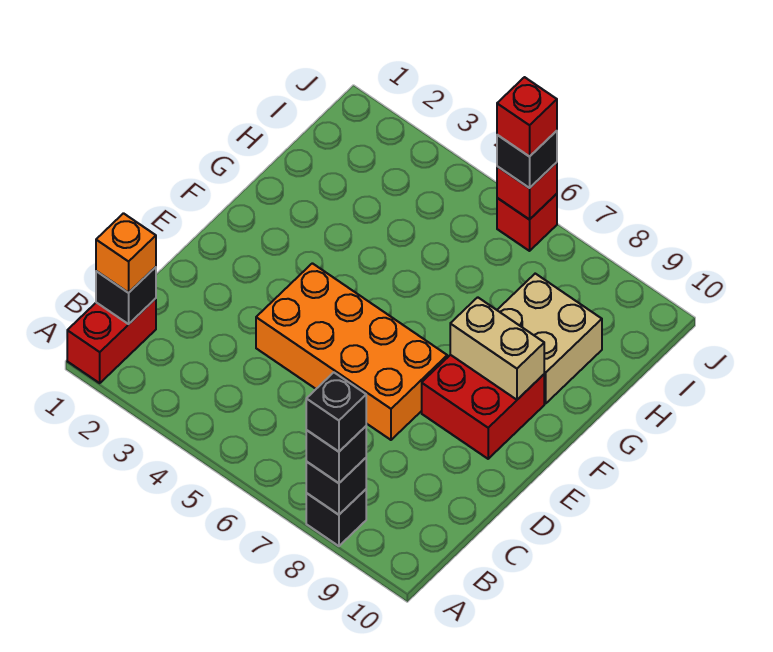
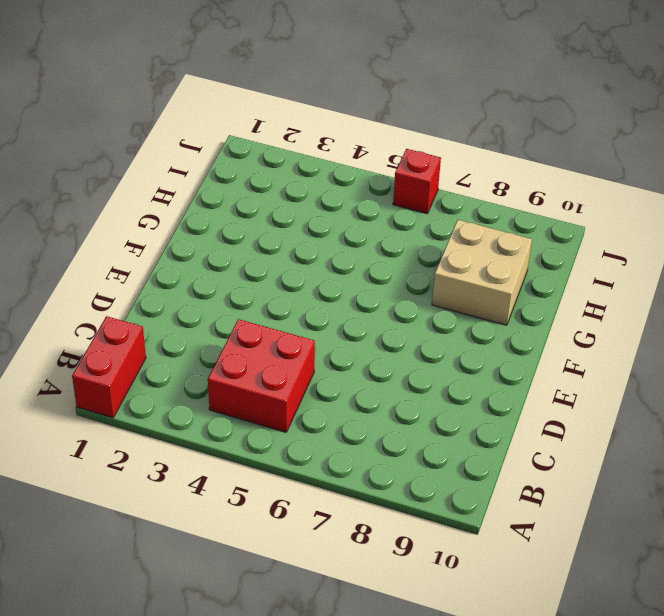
red 2x2 brick [208,319,315,432] -> red 2x2 brick moved to [422,355,544,459]
none -> black 1x1 brick [306,489,366,546]
none -> orange 2x4 brick [256,263,447,440]
none -> black 1x1 brick [306,458,366,515]

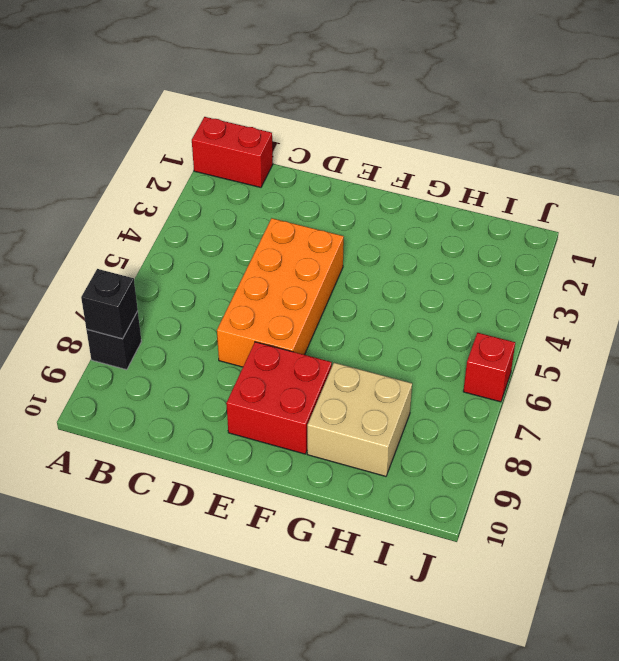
none -> black 1x1 brick [96,267,156,324]
none -> tan 1x2 brick [450,297,544,400]
none -> red 1x1 brick [497,162,557,220]

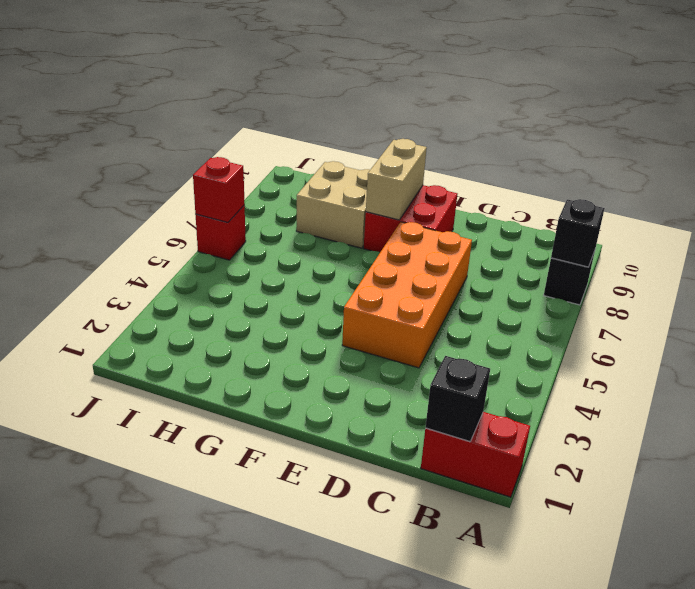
none -> black 1x1 brick [306,426,366,483]
none -> orange 1x1 brick [96,213,156,293]
none -> black 1x1 brick [497,131,557,188]

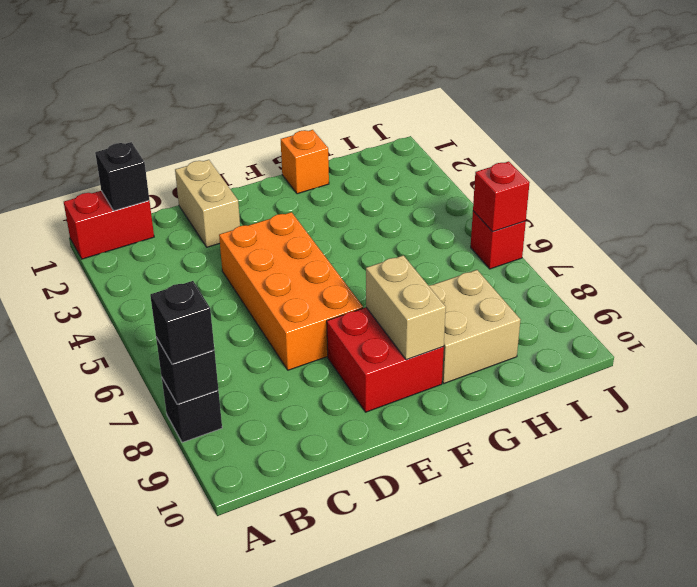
tan 1x2 brick [175,160,240,247] -> none
orange 1x1 brick [281,130,329,194] -> orange 1x1 brick moved to [96,213,156,293]
none -> black 1x1 brick [497,131,557,188]
none -> black 1x1 brick [306,372,366,452]
none -> red 1x1 brick [497,77,557,157]

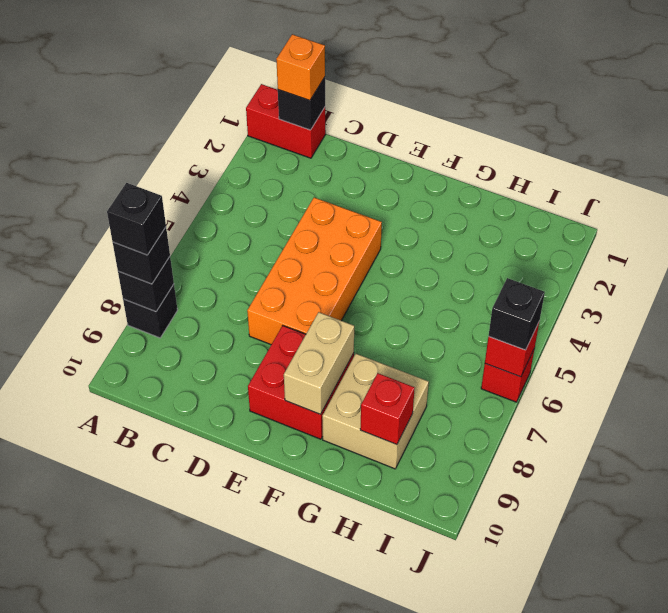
red 1x1 brick [360,373,415,445] -> red 1x1 brick moved to [497,77,557,157]

